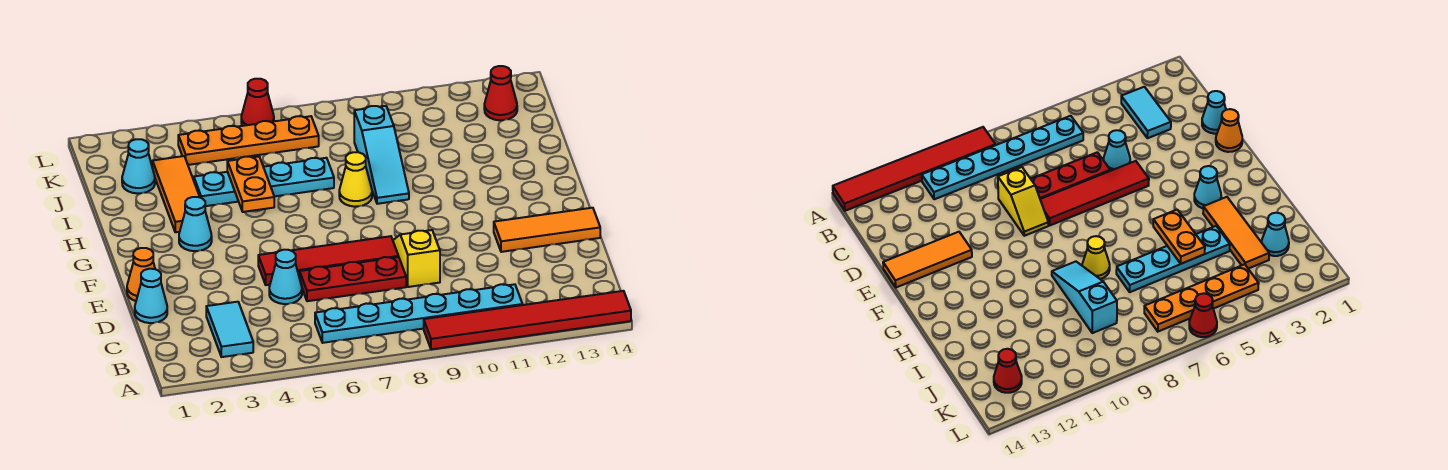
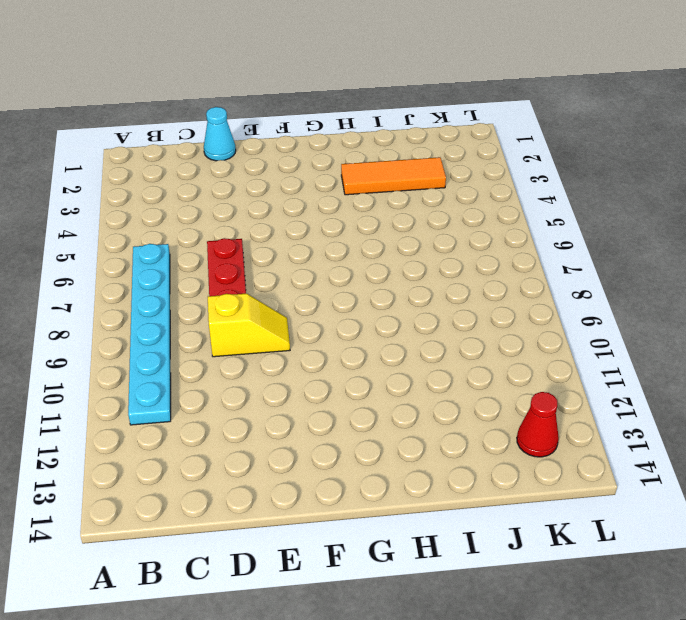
none -> red 1x6 tile [424,291,631,349]
none -> cyan 1x2 tile [206,302,253,357]
none -> cyan 1x1 cone [269,250,302,304]

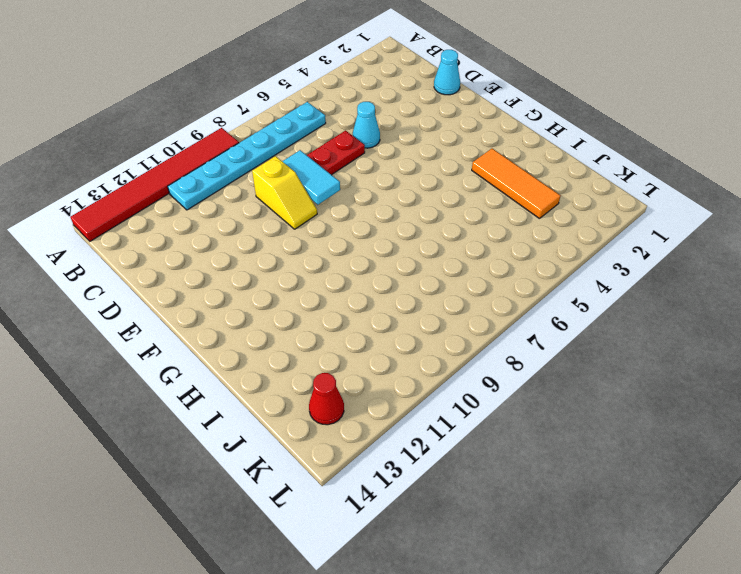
cyan 1x2 tile [282,150,340,205] -> cyan 1x2 tile moved to [206,302,253,357]
none -> orange 1x1 cone [127,248,155,301]
none -> red 1x4 tile [258,236,399,285]
none -> orange 1x3 tile [494,208,600,252]

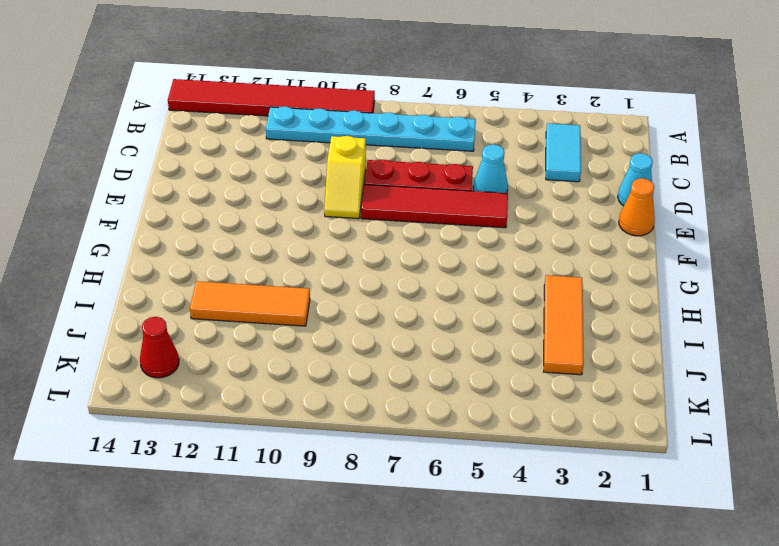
orange 1x3 tile [190,281,310,326] -> orange 1x3 tile moved to [494,208,600,252]
none -> cyan 1x1 cone [179,197,212,251]
none -> yellow 1x1 cone [339,152,372,207]
none -> cyan 1x3 slope [354,106,409,204]

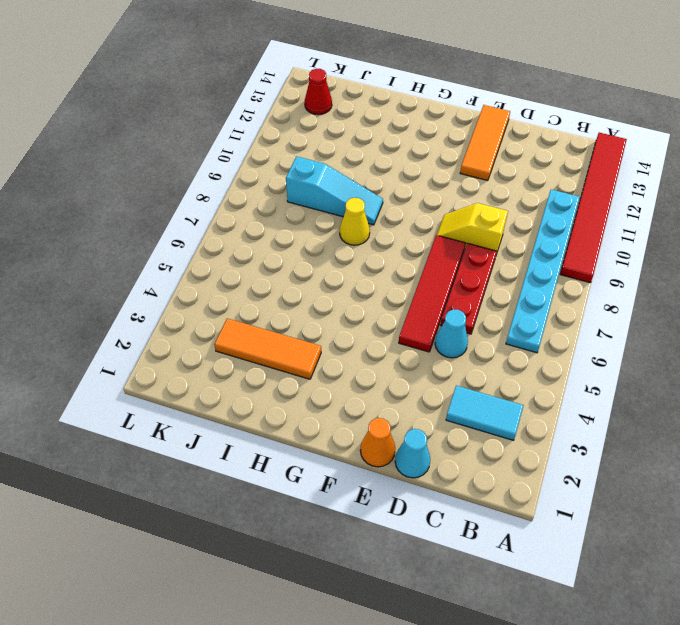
none -> cyan 1x1 cone [179,197,212,251]
none -> cyan 1x4 plate [194,158,334,206]
none -> cyan 1x1 cone [122,139,155,194]

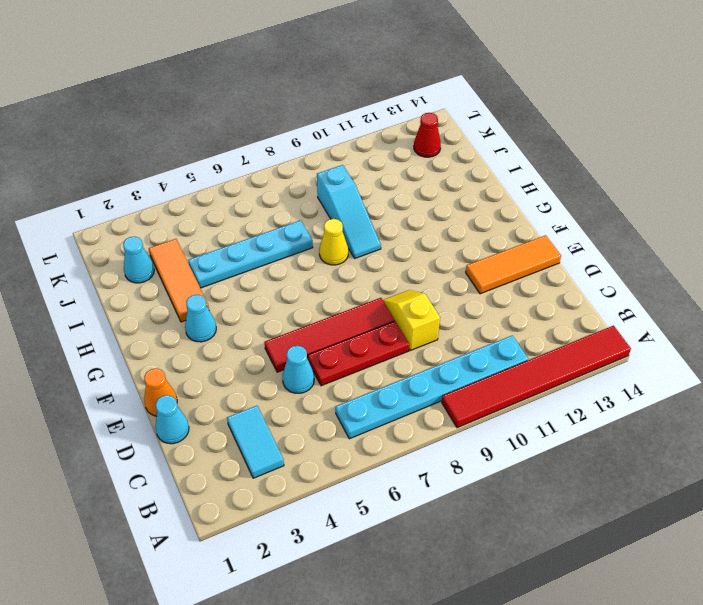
none -> orange 1x4 plate [178,116,319,165]
none -> red 1x1 cone [241,79,274,126]
none -> orange 1x2 plate [227,157,274,212]

